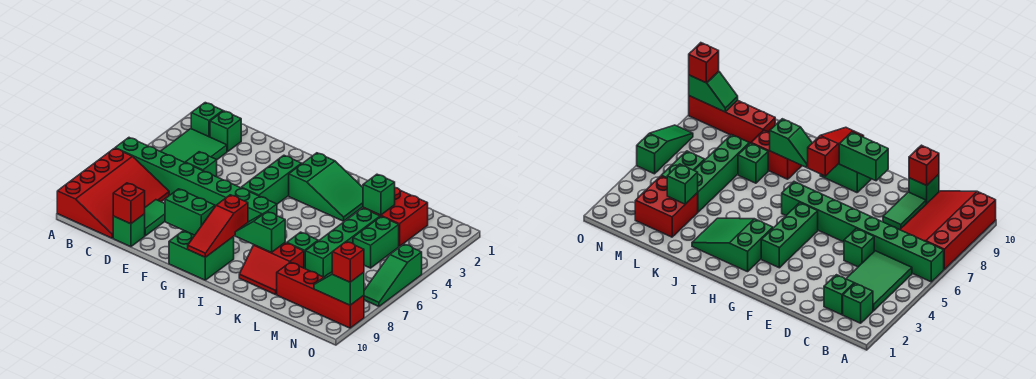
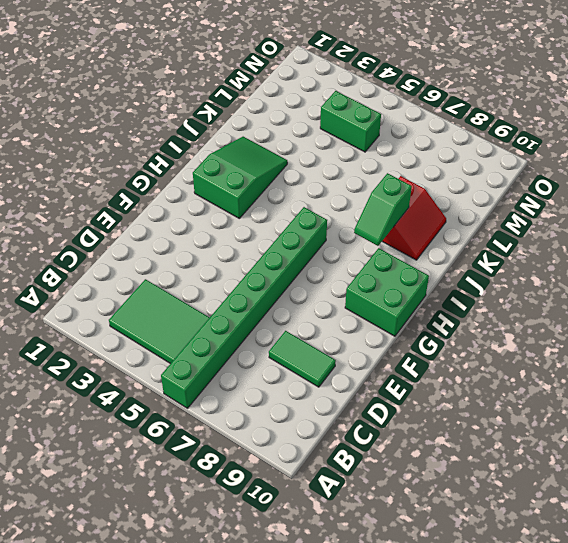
none -> red 3x4 slope [57,148,169,238]
none -> green 1x1 brick [191,103,223,137]
none -> green 1x1 brick [210,111,241,152]

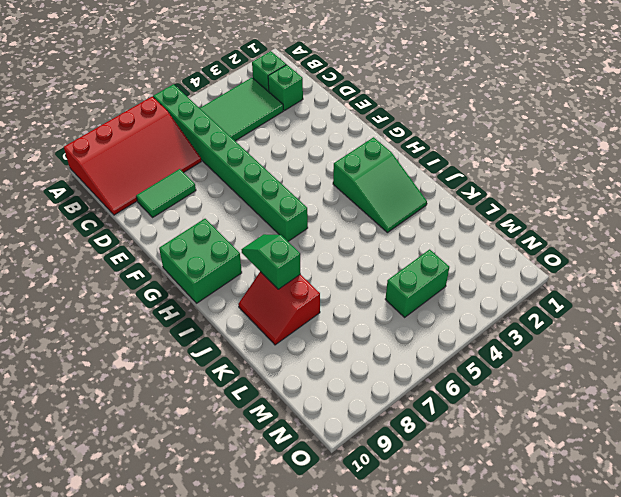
none -> green 1x1 brick [185,152,217,177]
none -> green 1x1 brick [113,214,145,247]
none -> green 1x3 brick [241,155,302,204]

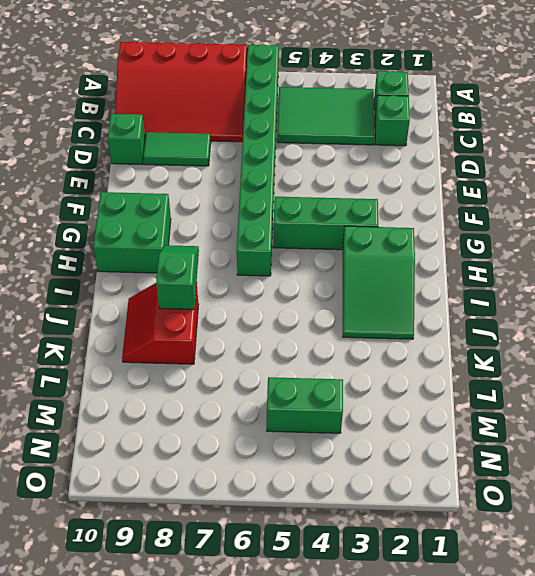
none -> green 1x1 brick [185,152,217,177]
none -> green 1x1 brick [287,232,318,268]
none -> red 2x2 brick [364,188,428,246]

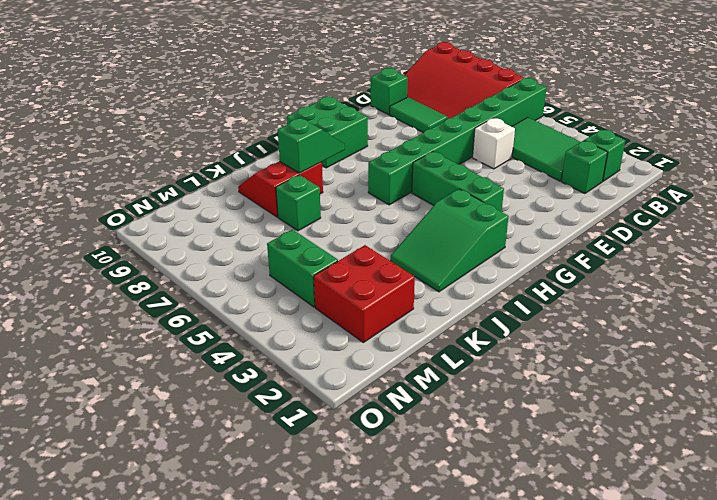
white 1x1 brick [473,118,515,169] -> green 1x1 brick [185,152,217,177]
none -> green 1x4 brick [305,208,380,277]
none -> red 1x4 brick [277,262,364,328]
none -> green 1x3 slope [364,244,422,306]

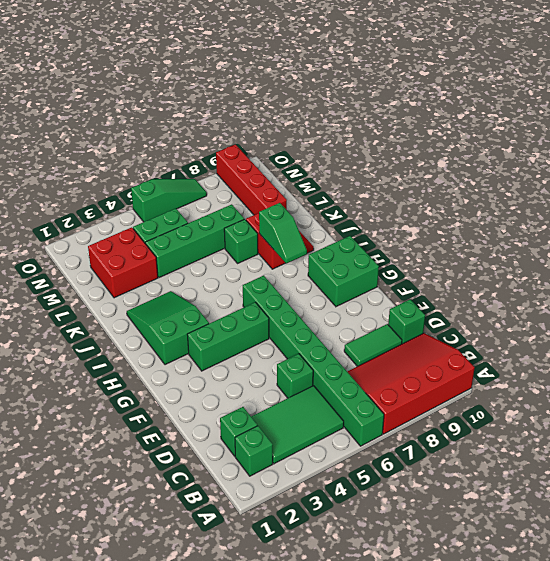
none -> red 1x1 brick [113,183,145,224]
none -> green 1x2 brick [165,189,215,235]
none -> red 1x3 slope [188,195,248,257]

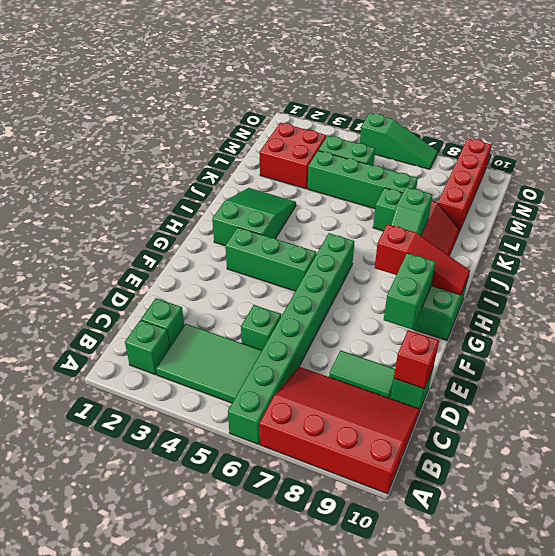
none -> green 1x1 brick [363,174,395,215]
none -> green 1x2 slope [314,272,364,305]
none -> red 1x1 brick [332,241,364,282]

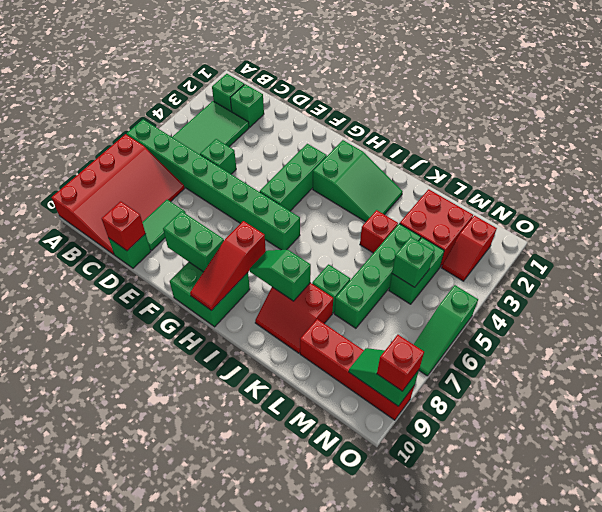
red 1x1 brick [360,210,398,253] -> none
green 1x1 brick [392,237,434,287] -> green 1x1 brick moved to [363,174,395,215]
red 1x2 slope [442,216,497,281] -> none

